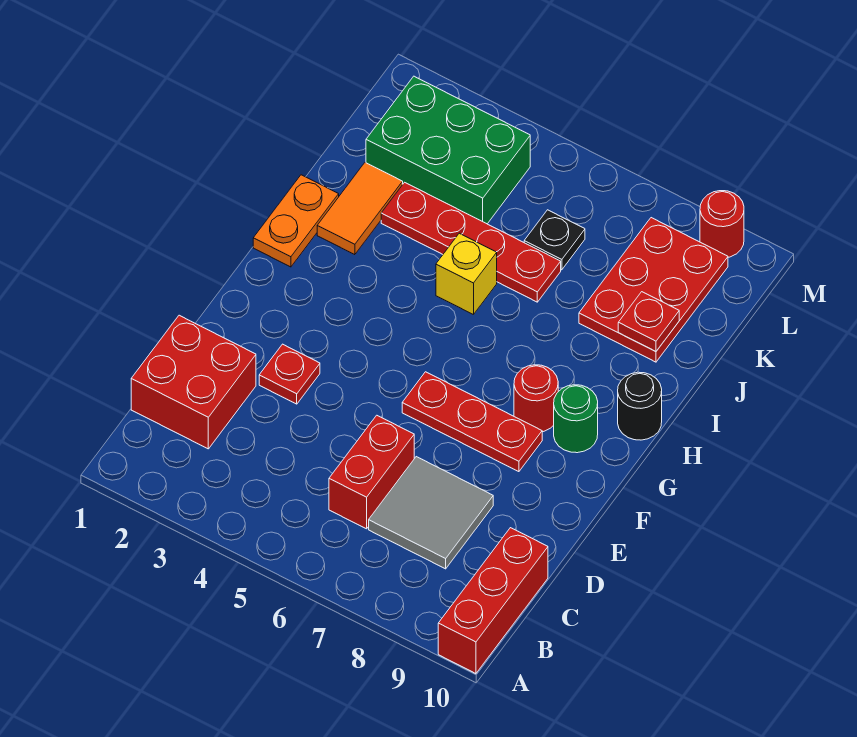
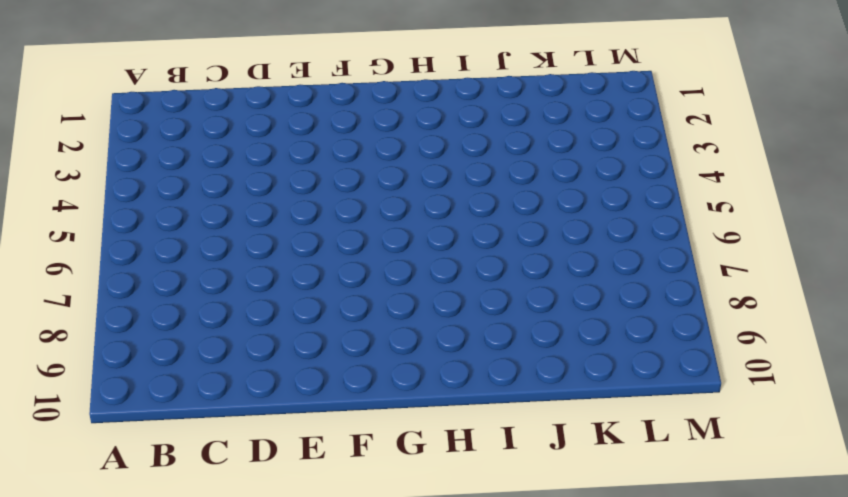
none -> red 1x3 brick [438,528,548,674]
none -> red 2x2 brick [131,315,256,449]
none -> red 1x2 brick [329,415,414,529]

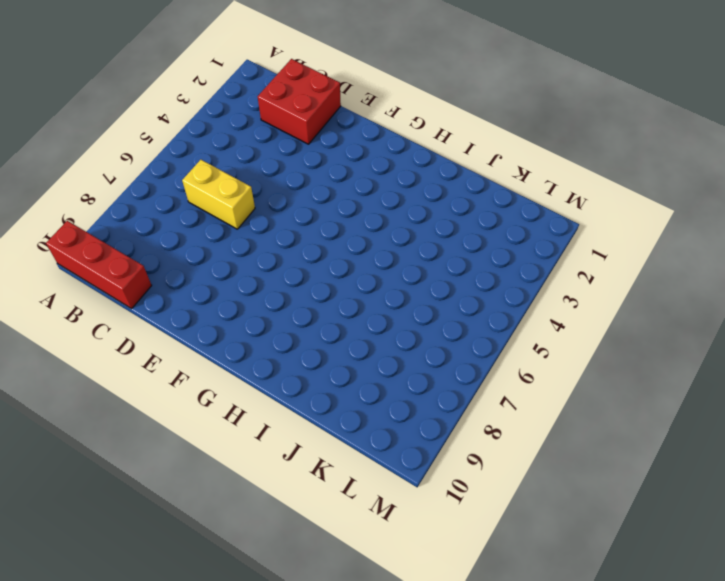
yellow 1x2 brick [182,160,255,229] -> red 1x2 brick [329,415,414,529]
none -> grey 2x2 tile [369,457,493,569]
none -> red 1x1 plate [259,344,320,404]
none -> red 1x3 plate [402,372,542,472]

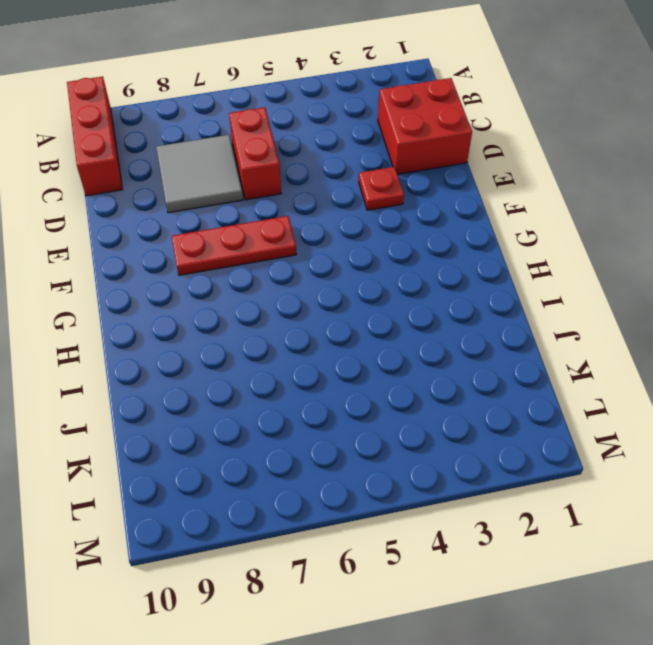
none -> red 1x1 round brick [514,365,558,432]
none -> green 1x1 round brick [554,385,598,453]
none -> orange 1x2 plate [253,175,339,267]

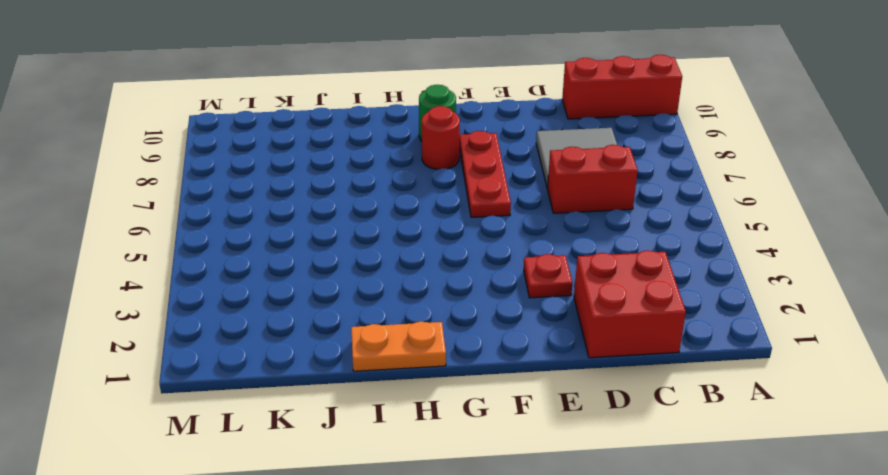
none -> black 1x1 round brick [618,372,662,440]
none -> orange 1x2 tile [317,162,403,255]
none -> yellow 1x1 brick [436,233,497,315]

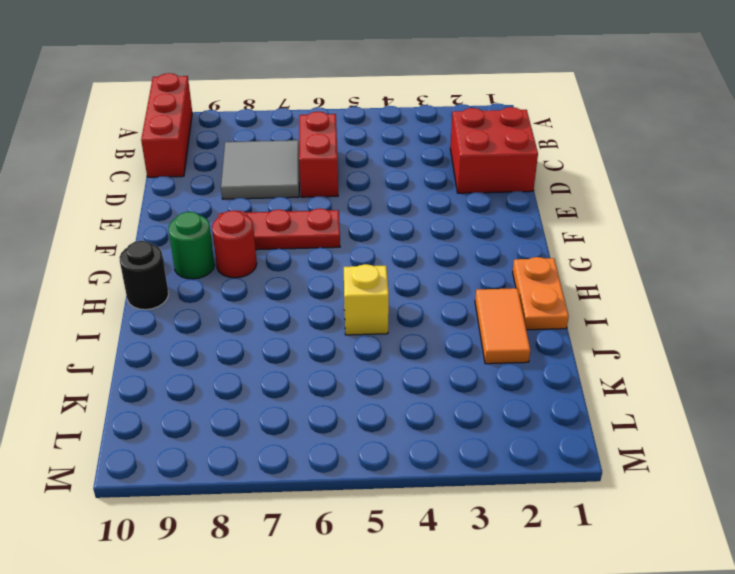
none -> red 1x1 plate [259,344,320,404]
none -> red 1x4 plate [381,182,561,302]
none -> red 2x3 plate [579,218,728,362]

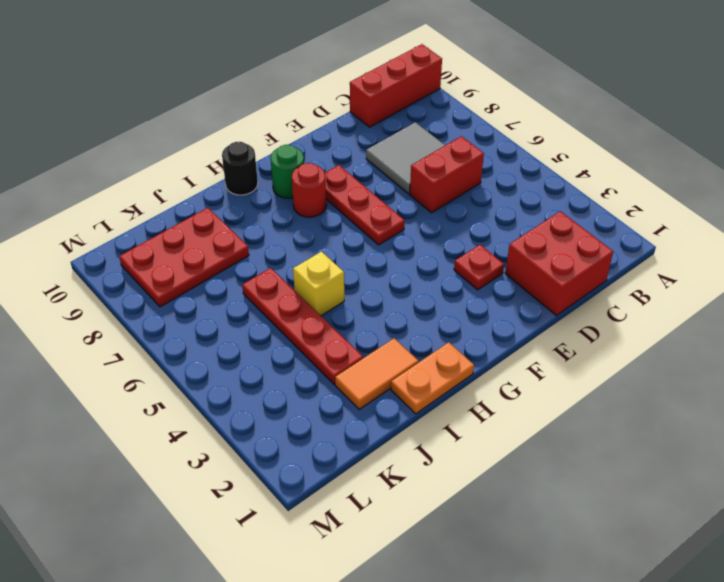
none -> green 2x3 brick [366,76,530,224]
none -> black 1x1 plate [524,210,585,270]
none -> red 1x1 round brick [700,191,744,257]

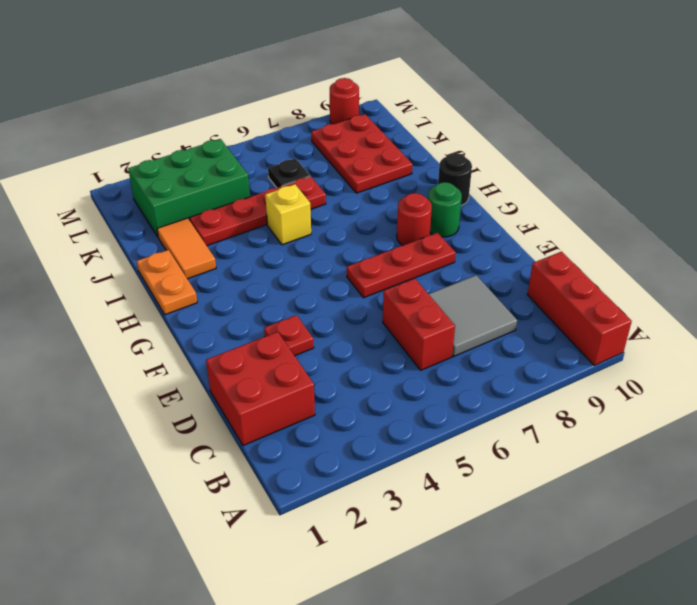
none -> red 1x1 plate [618,292,679,352]

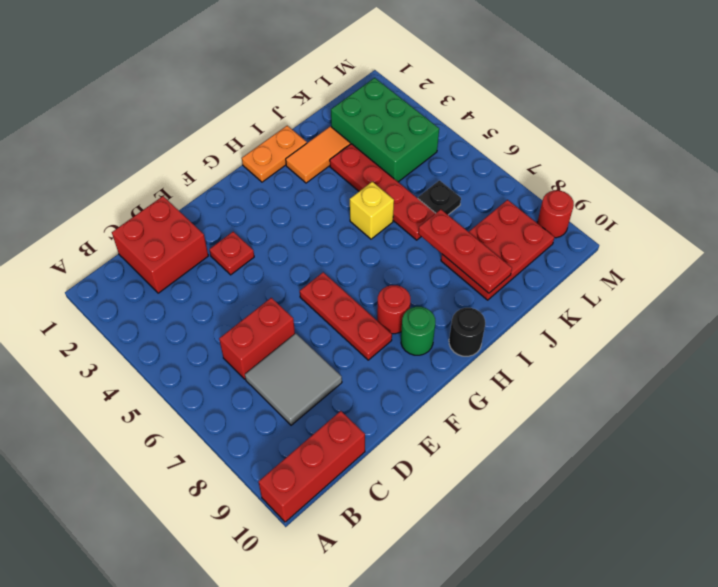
red 1x3 plate [418,209,512,293] -> red 1x1 plate [618,292,679,352]

